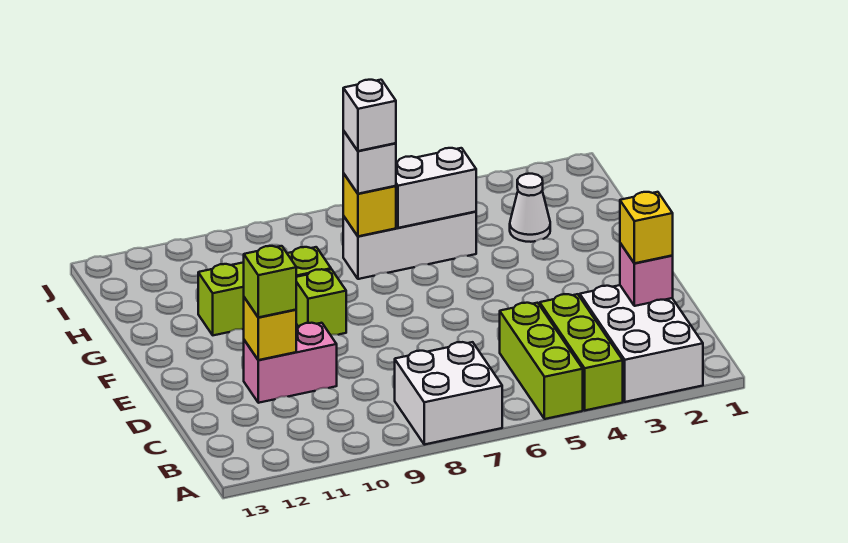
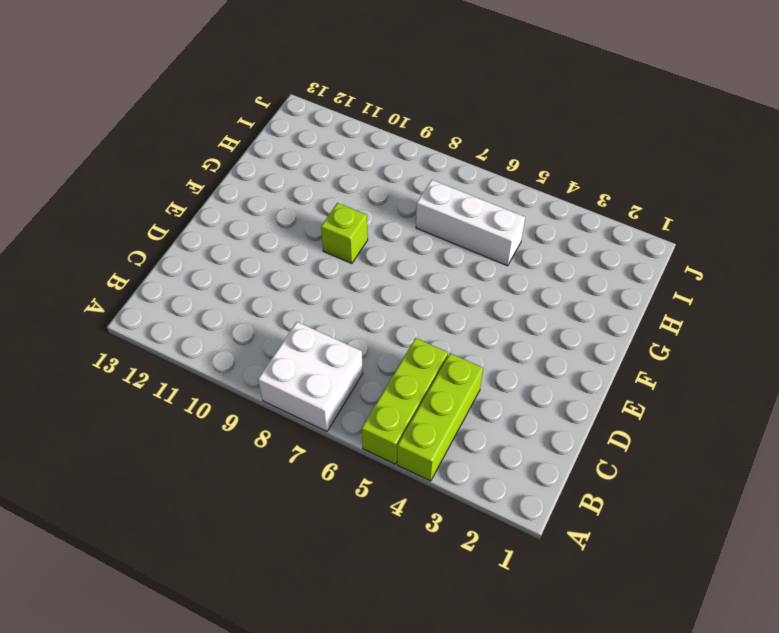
none -> white 2x3 brick [580,285,703,402]
none -> pink 1x2 brick [244,323,337,403]
none -> lime 1x3 brick [198,247,331,335]

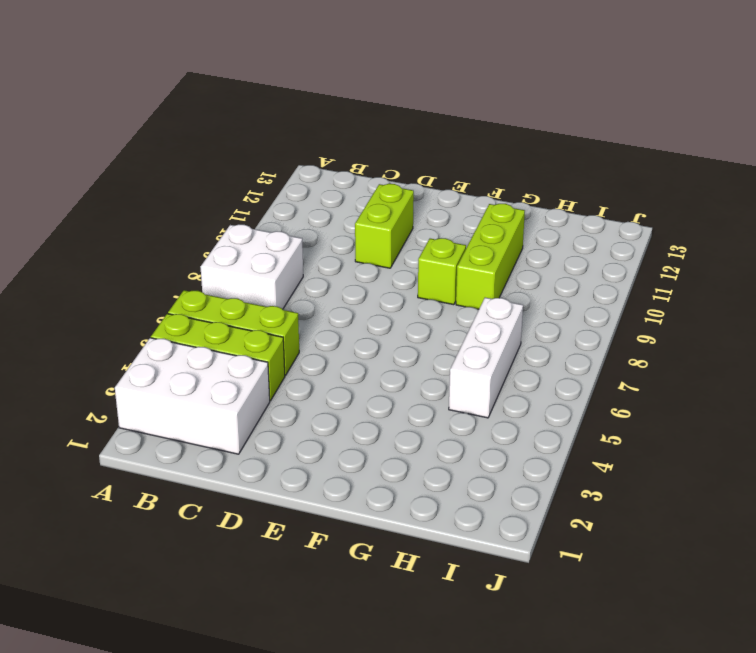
lime 1x2 brick [355,184,414,268] -> pink 1x2 brick [244,323,337,403]
none -> white 1x1 cone [510,174,550,242]
none -> pink 1x1 brick [620,243,673,306]
none -> yellow 1x1 brick [244,297,296,360]

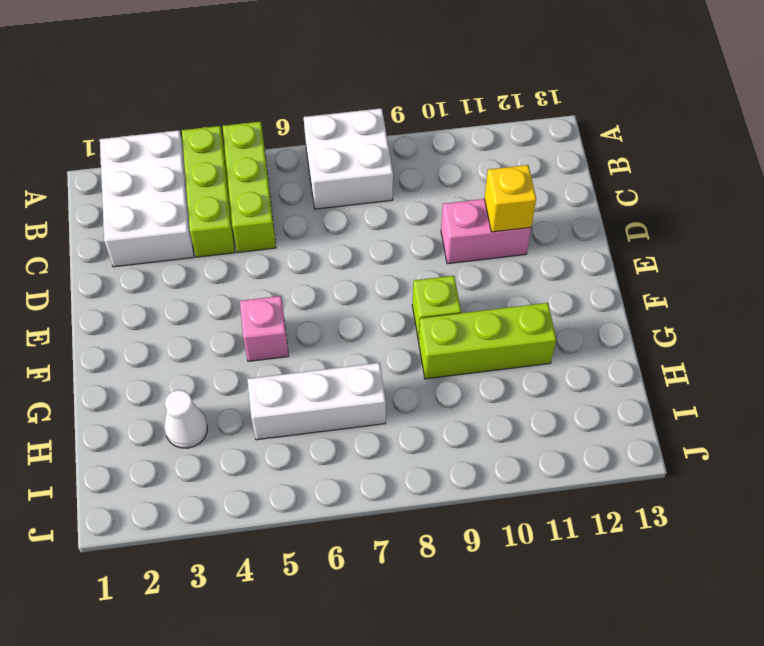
pink 1x1 brick [240,296,289,361] -> pink 1x1 brick moved to [620,243,673,306]
none -> white 1x2 brick [396,148,476,228]
none -> yellow 1x1 brick [343,173,396,236]
none -> yellow 1x1 brick [620,192,673,263]

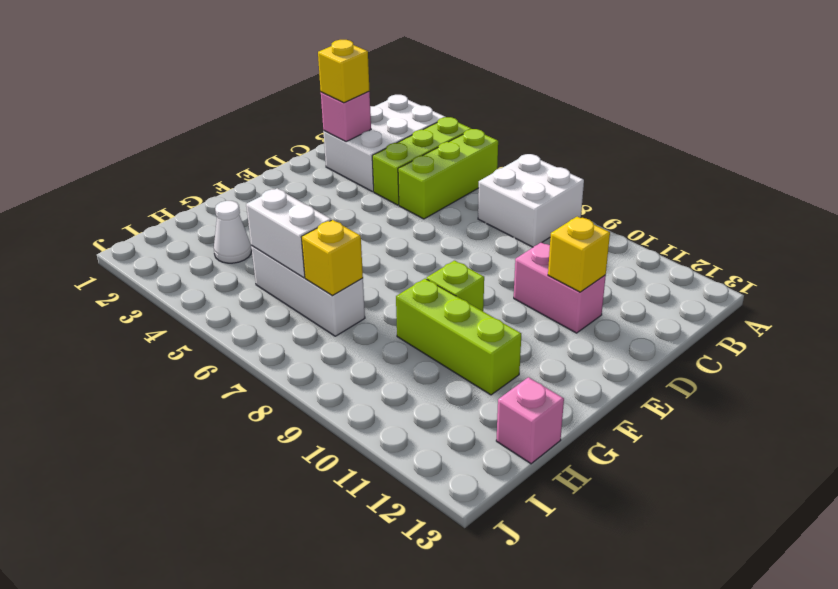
pink 1x1 brick [496,377,564,464] -> none
none -> lime 1x1 brick [244,246,296,317]
none -> white 1x1 brick [343,131,396,194]
none -> white 1x1 brick [343,80,396,151]

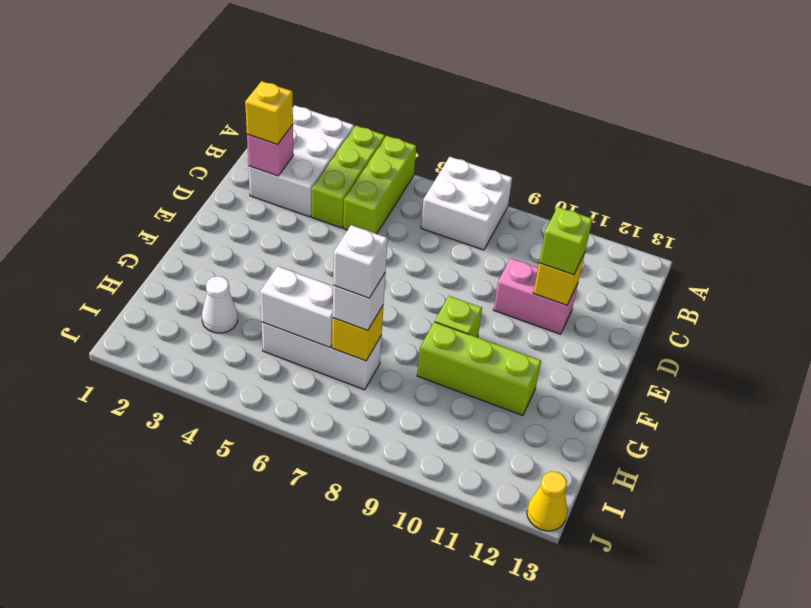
yellow 1x1 cone [527,471,567,531] -> none

